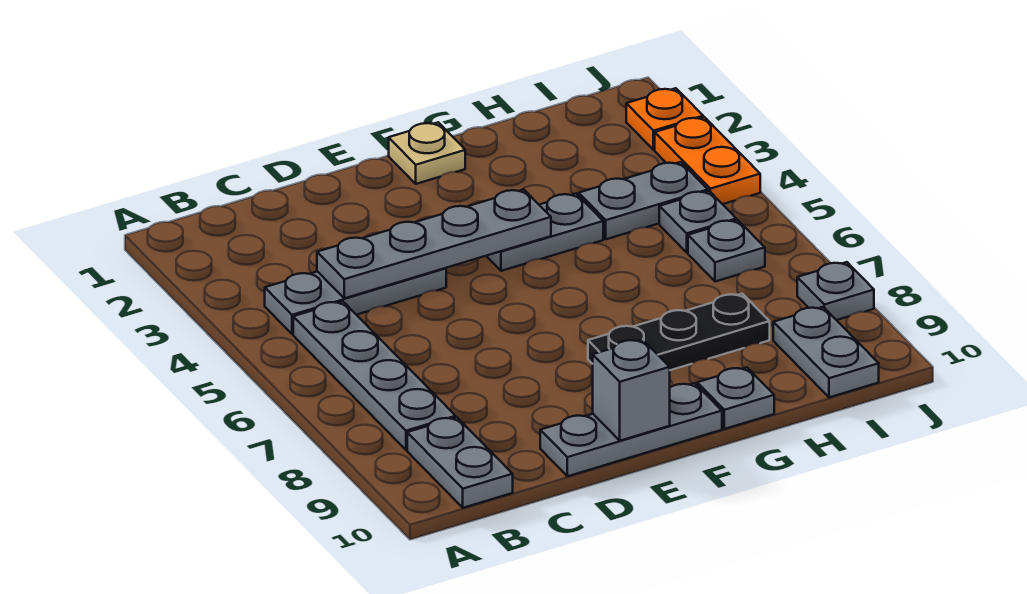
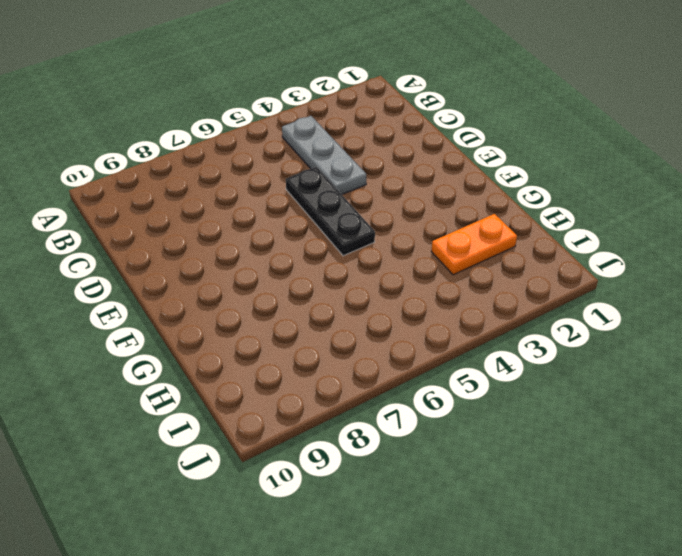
black 1x3 plate [286,167,375,256] -> black 1x3 plate moved to [588,294,770,370]
orange 1x2 plate [431,214,517,275] -> orange 1x2 plate moved to [655,117,760,204]
none -> grey 1x4 plate [293,301,456,450]
none -> grey 1x2 plate [407,417,513,508]
none -> grey 1x3 plate [540,383,722,476]

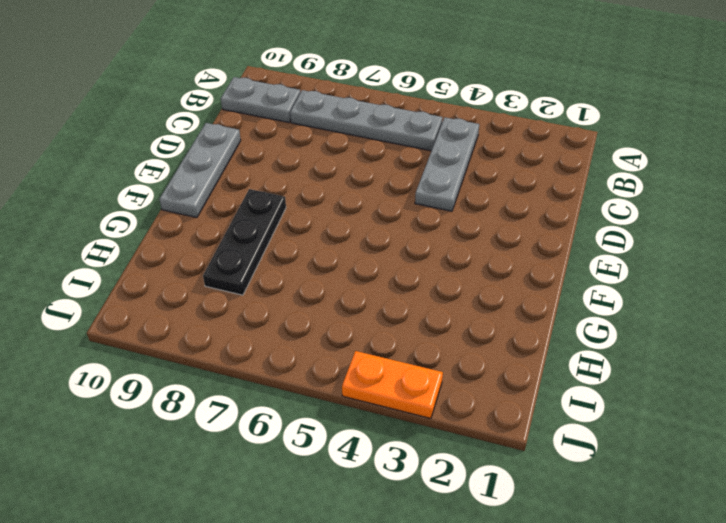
none -> tan 1x1 plate [389,122,465,184]
none -> grey 1x2 plate [487,194,603,271]
none -> grey 1x1 plate [697,367,774,429]

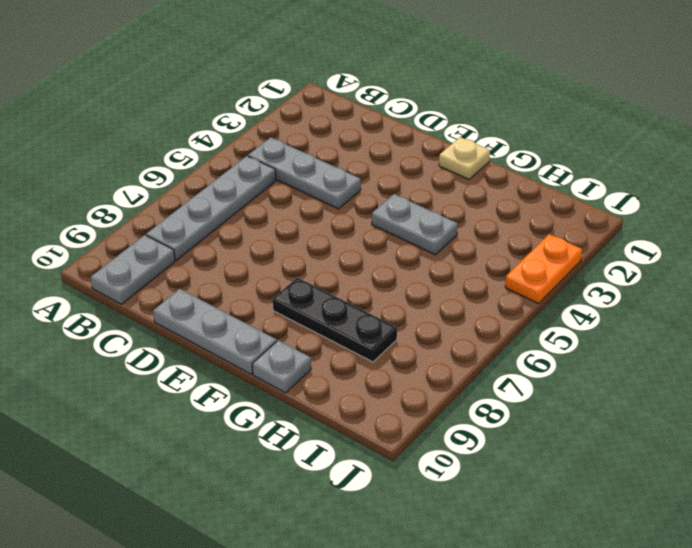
none -> grey 1x2 plate [579,162,708,239]
none -> grey 1x1 plate [659,191,736,252]
none -> grey 1x1 plate [688,220,765,282]

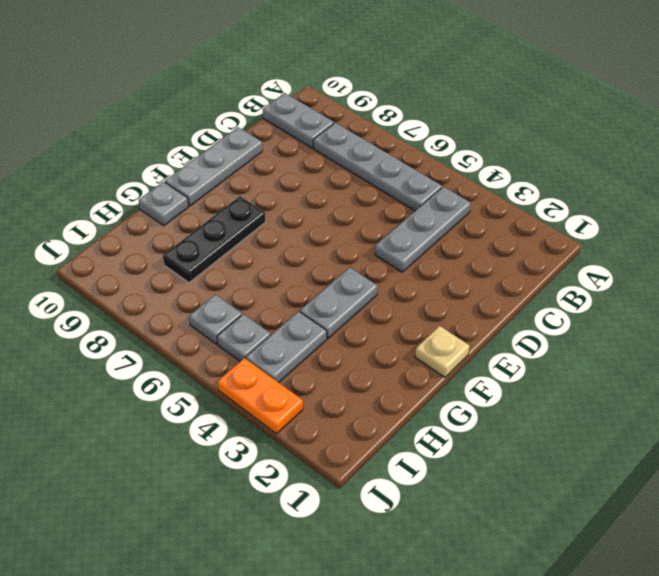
none -> grey 1x2 plate [773,307,879,397]
none -> orange 1x1 plate [626,88,703,150]
none -> grey 1x1 plate [797,262,874,320]

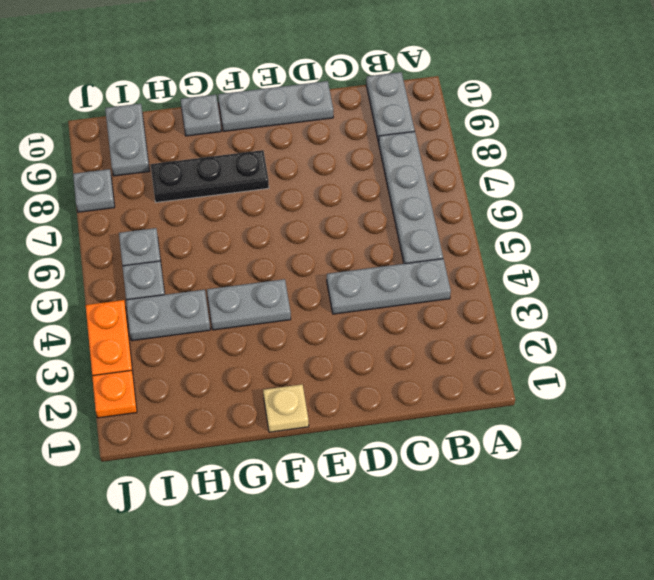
none -> grey 1x4 plate [317,189,551,298]
none -> grey 1x1 brick [593,339,670,441]

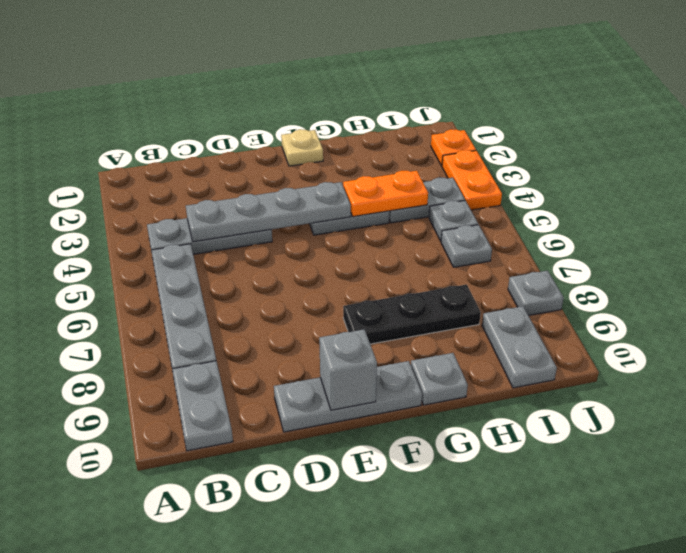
orange 1x2 plate [343,171,428,216] -> none

